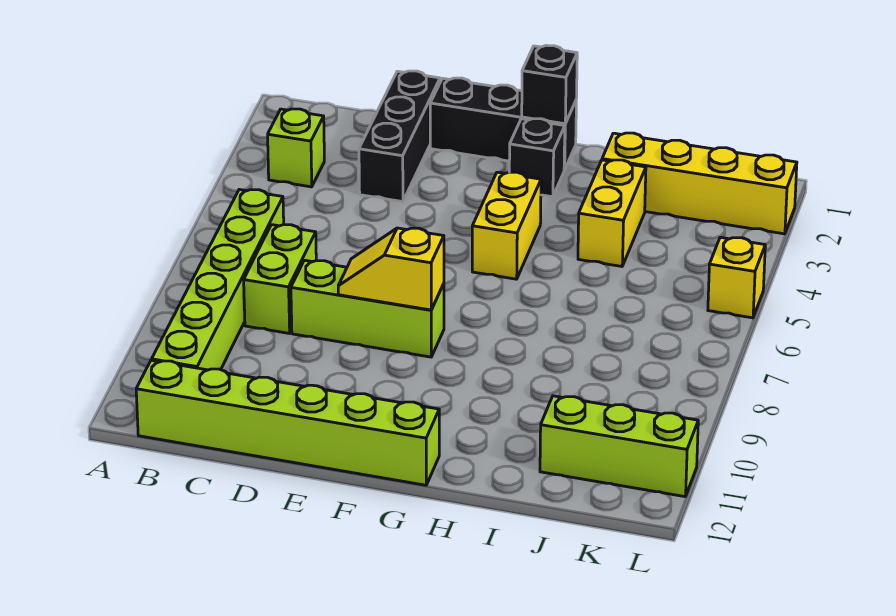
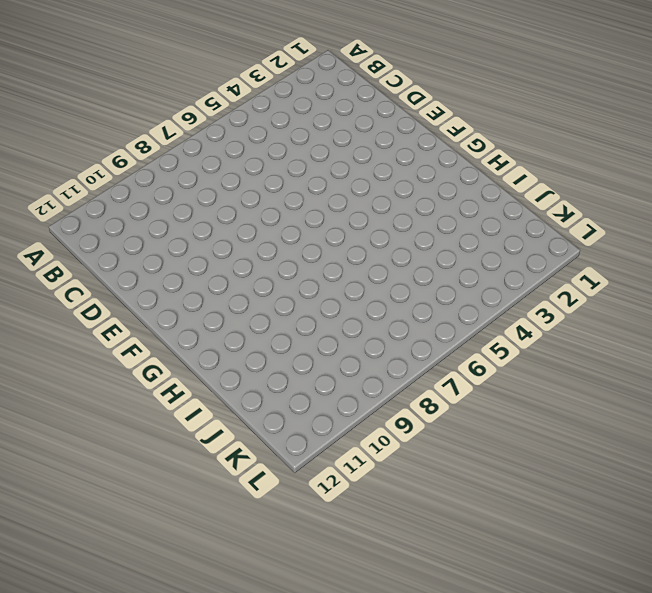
none -> lime 1x1 brick [268,109,324,187]
none -> lime 1x6 brick [152,190,284,370]
none -> lime 1x6 brick [136,360,439,485]

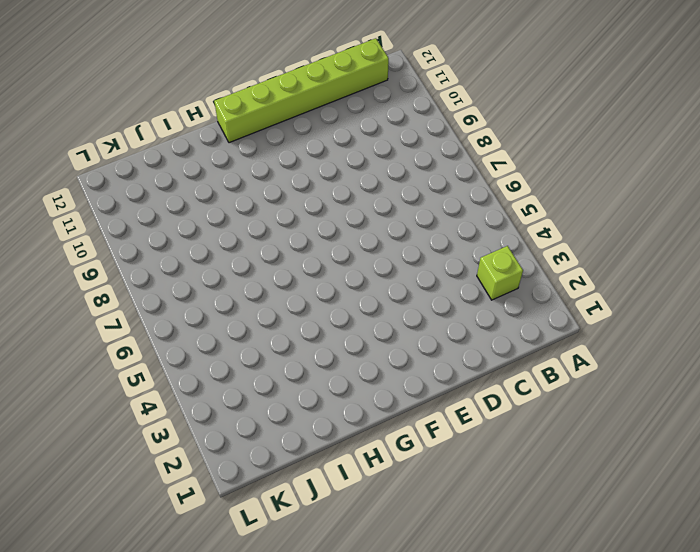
none -> lime 1x6 brick [152,190,284,370]
none -> lime 1x2 brick [244,225,316,333]
none -> black 1x3 brick [359,71,440,202]

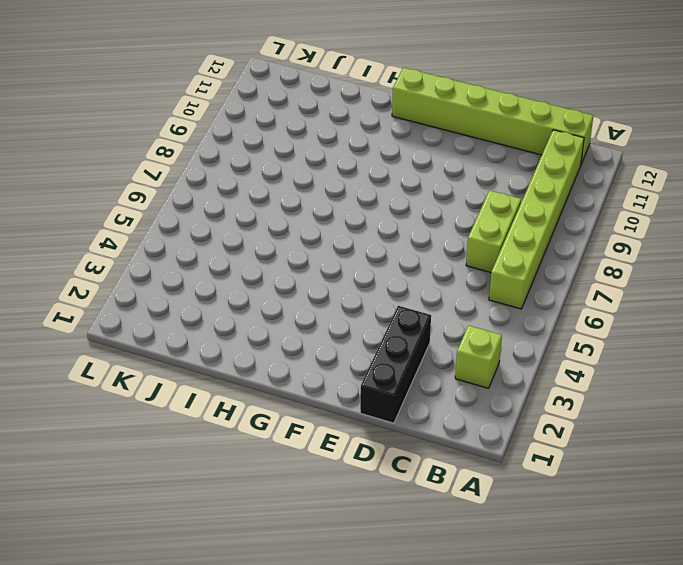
none -> lime 1x3 brick [291,260,444,357]
none -> black 1x3 brick [430,78,576,170]
none -> black 1x1 brick [509,119,565,197]

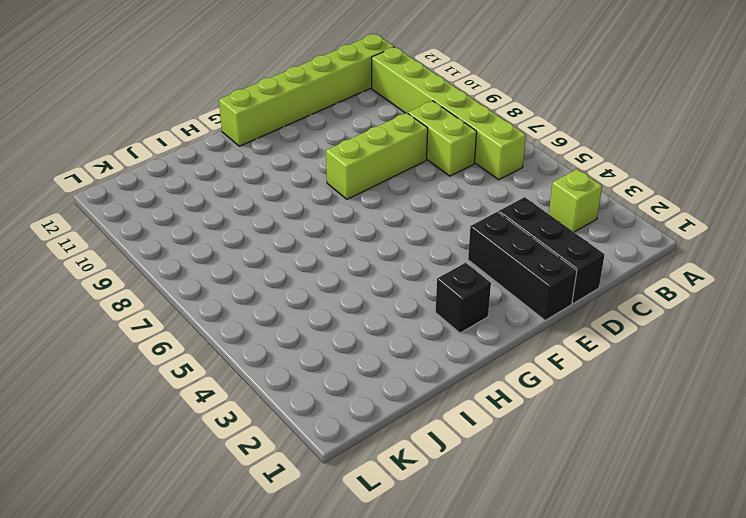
black 1x3 brick [468,212,577,320] -> black 1x3 brick turned to [430,78,576,170]
none -> yellow 1x2 brick [472,172,541,279]
none -> yellow 1x4 brick [602,133,797,234]
none -> yellow 1x2 brick [578,160,646,266]

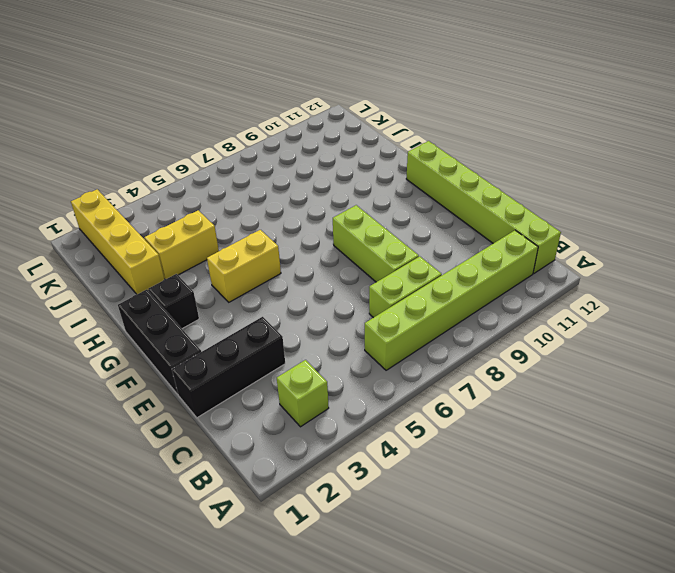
none -> lime 1x3 brick [540,396,698,497]
none -> yellow 1x1 brick [708,237,765,318]
none -> yellow 1x2 slope [338,228,444,310]

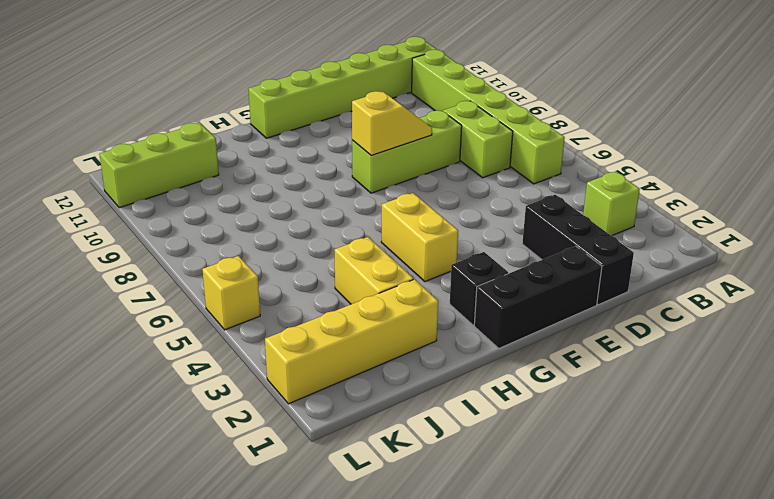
none -> black 1x1 brick [522,45,577,124]

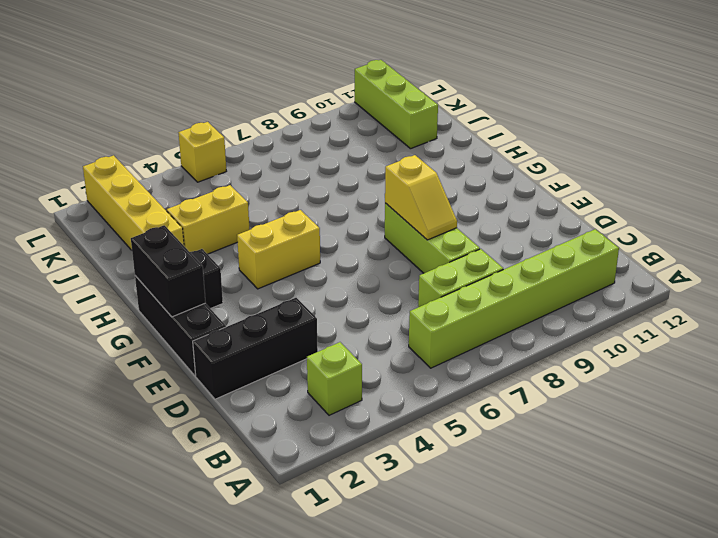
black 1x2 brick [131,225,206,317] -> black 1x1 brick [522,45,577,124]
none -> lime 1x6 brick [136,360,439,485]

